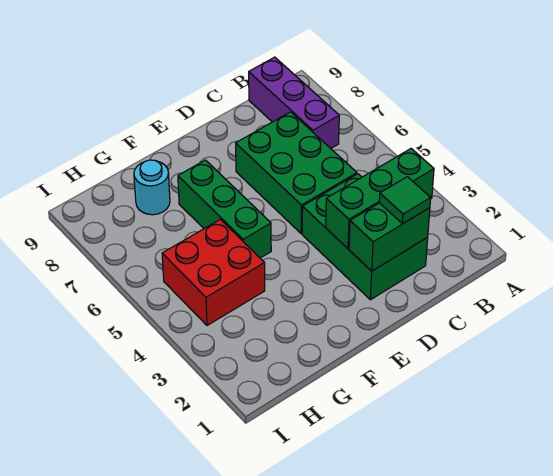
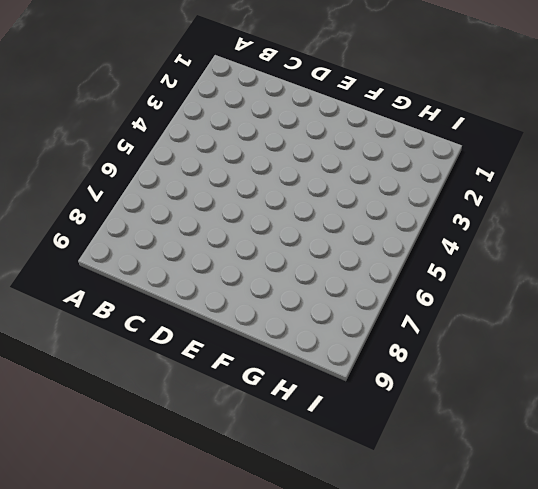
none -> purple 1x3 brick [249,57,339,148]
none -> green 2x3 brick [302,174,428,300]

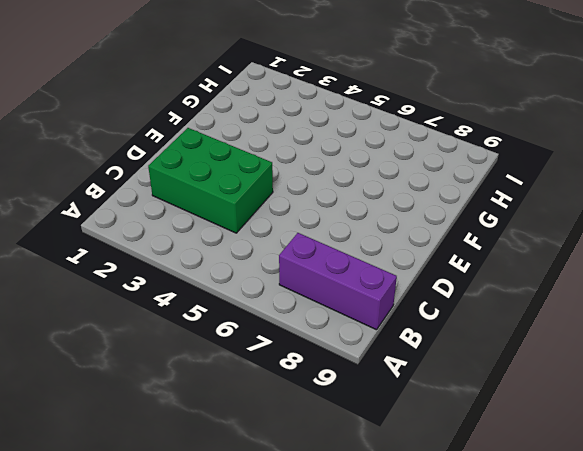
none -> green 2x3 brick [236,112,357,234]
none -> green 1x3 brick [178,160,271,258]

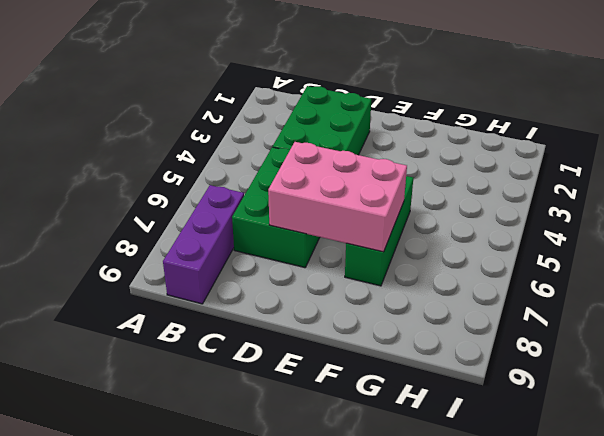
pink 2x3 brick [268,142,407,252] -> none
none -> red 2x2 brick [162,219,265,325]
none -> cyan 1x1 round brick [134,160,170,215]

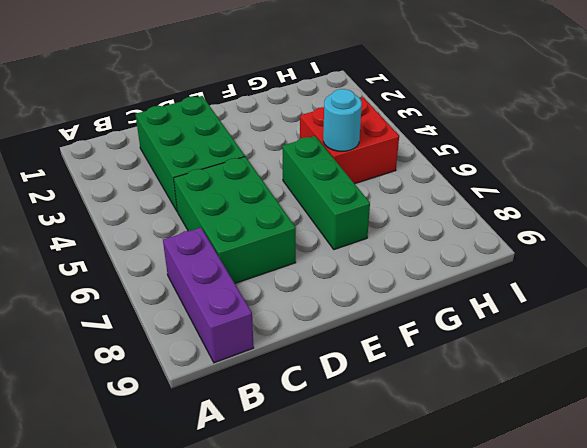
cyan 1x1 round brick [323,89,362,151] -> cyan 1x1 round brick moved to [134,160,170,215]
none -> green 1x3 brick [326,149,434,248]
none -> green 1x2 brick [349,203,430,271]

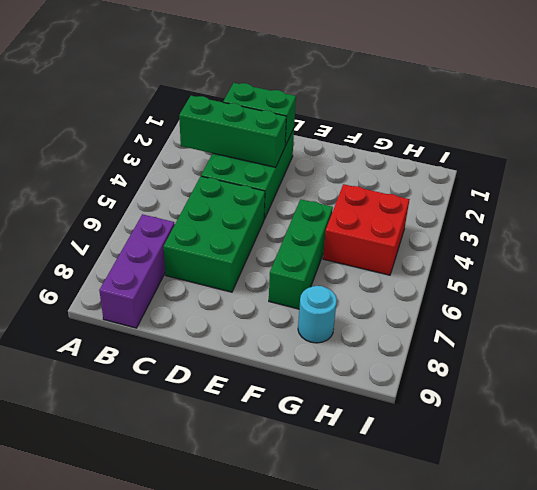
none -> green 1x1 tile [379,177,431,224]

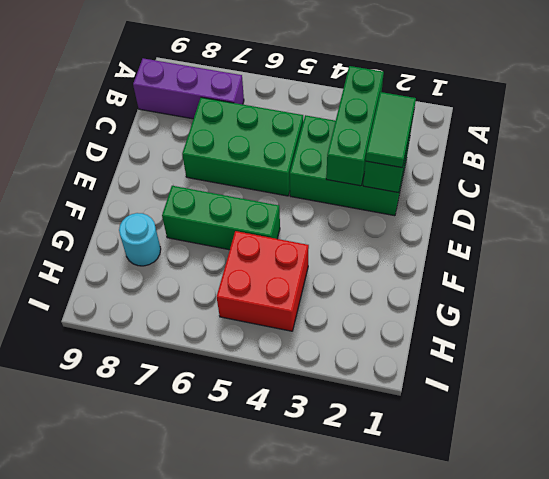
green 1x2 tile [366,92,416,168] -> green 1x1 tile [379,177,431,224]

